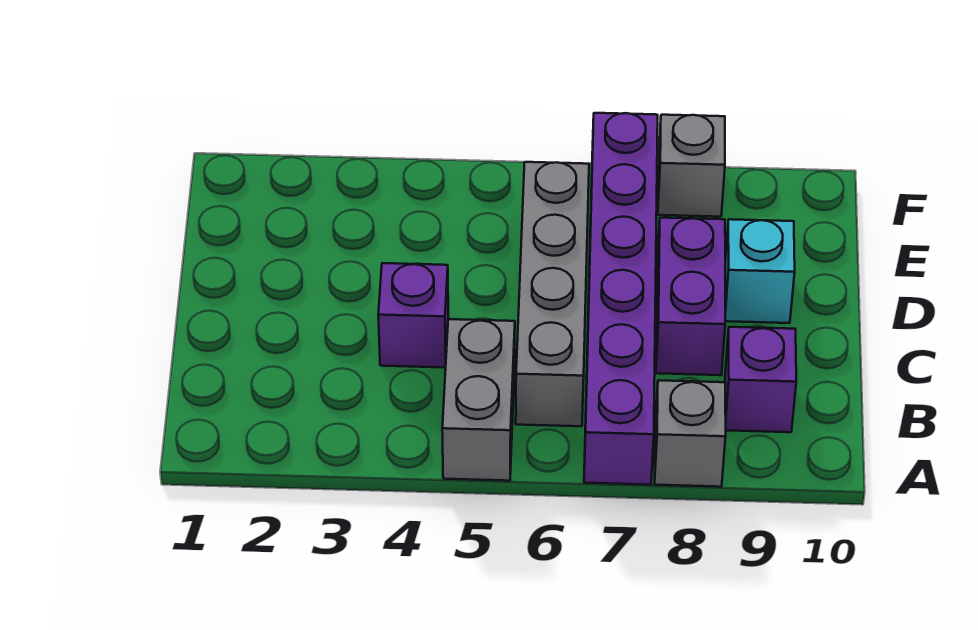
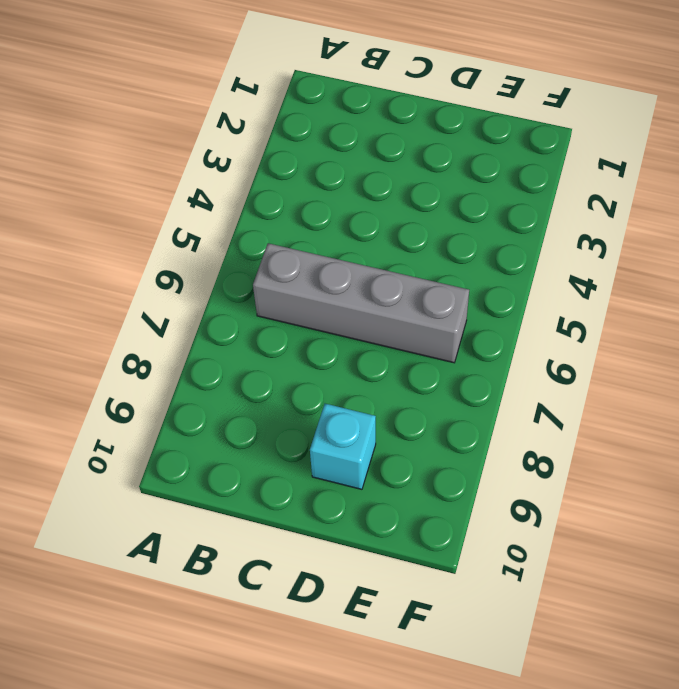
none -> grey 1x2 brick [442,319,515,481]
none -> purple 1x6 brick [584,113,658,485]

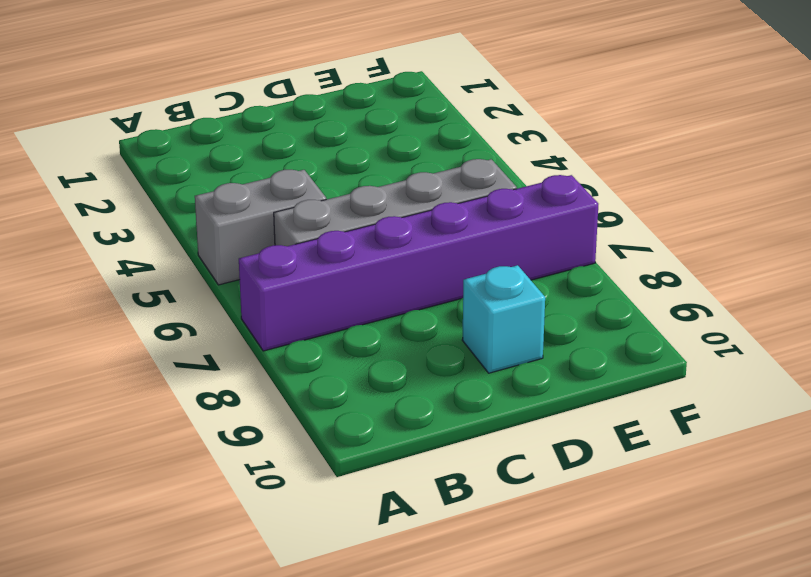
none -> grey 1x1 brick [655,380,726,487]
none -> purple 1x1 brick [725,327,796,432]

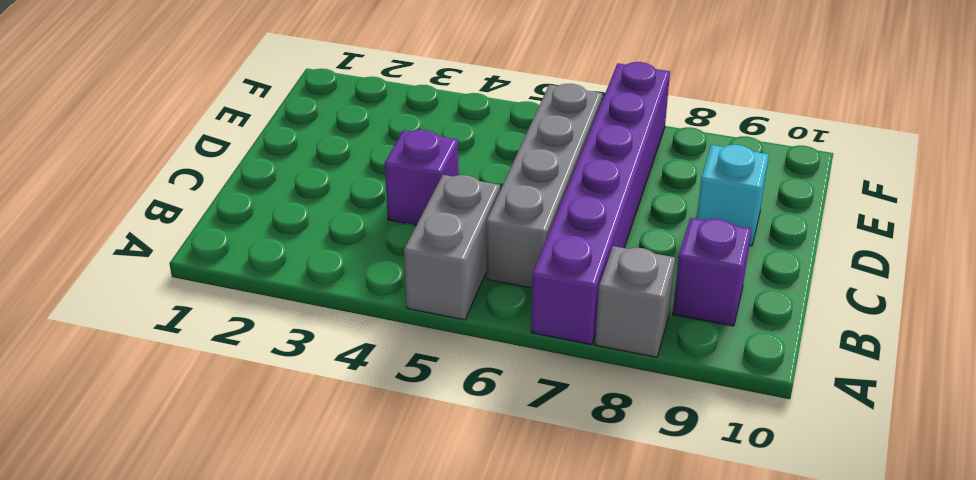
none -> purple 1x2 brick [656,218,725,375]
none -> grey 1x1 brick [658,115,725,217]

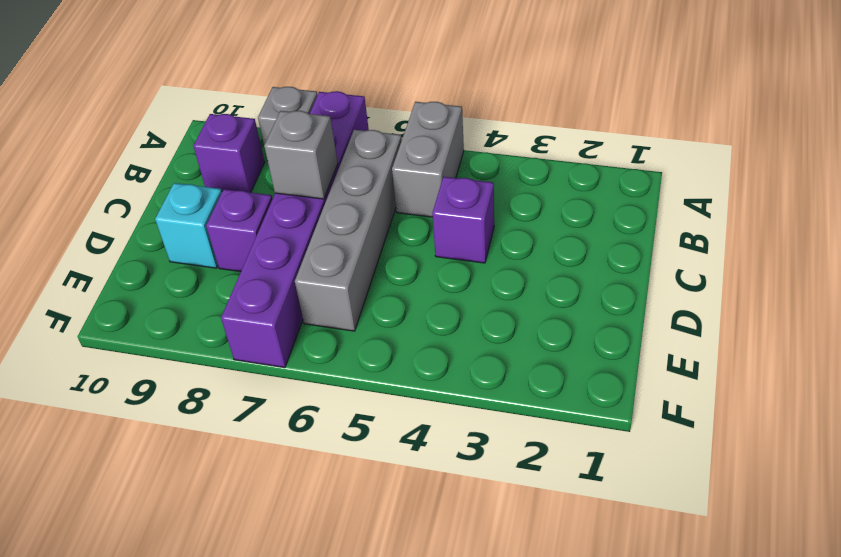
grey 1x1 brick [264,111,338,199] -> grey 1x1 brick moved to [658,115,725,217]
purple 1x1 brick [206,189,273,272] -> purple 1x2 brick [656,218,725,375]

